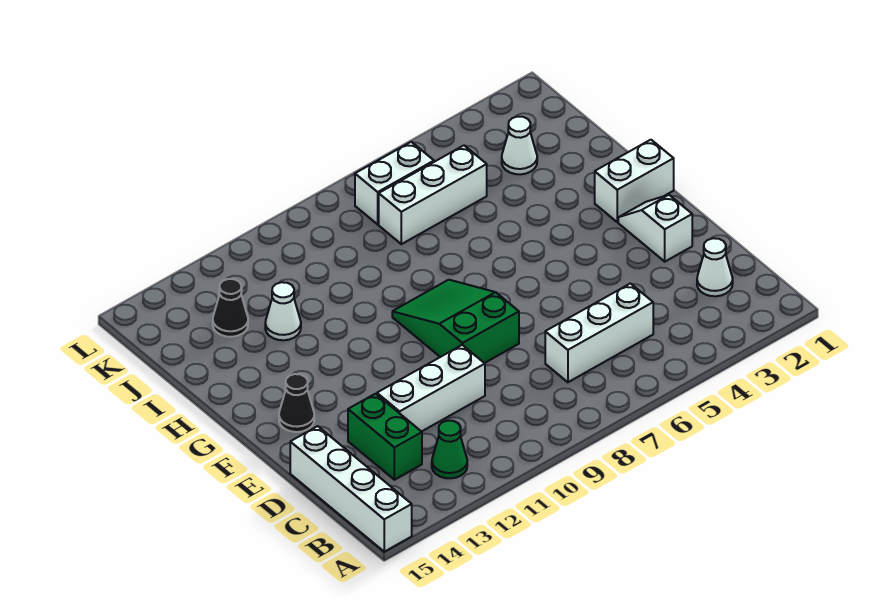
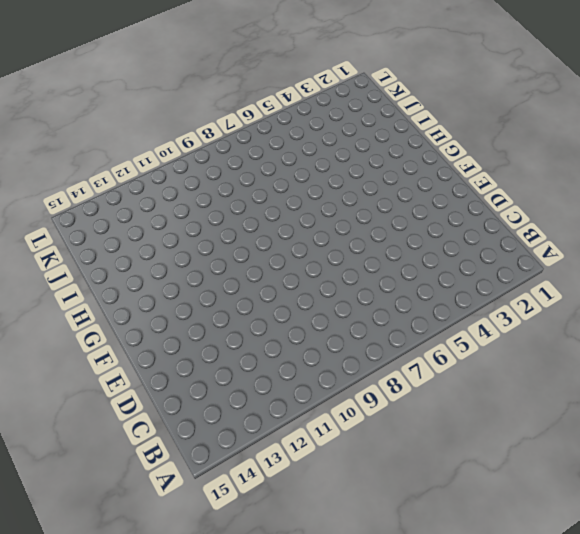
none -> white 1x4 brick [290,426,412,552]
none -> green 1x1 cone [432,421,467,478]
none -> white 1x1 cone [697,238,733,296]

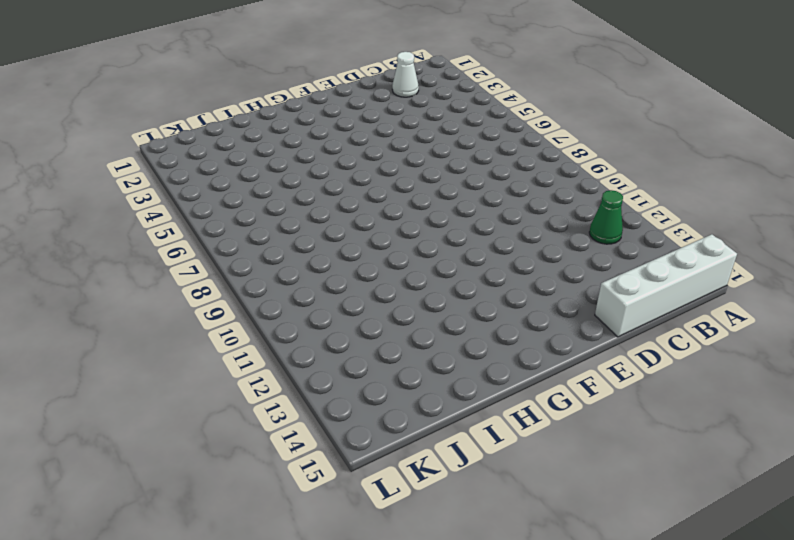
none -> white 1x3 brick [545,284,653,382]
none -> green 1x2 brick [348,394,422,480]
none -> white 1x3 brick [377,345,485,432]

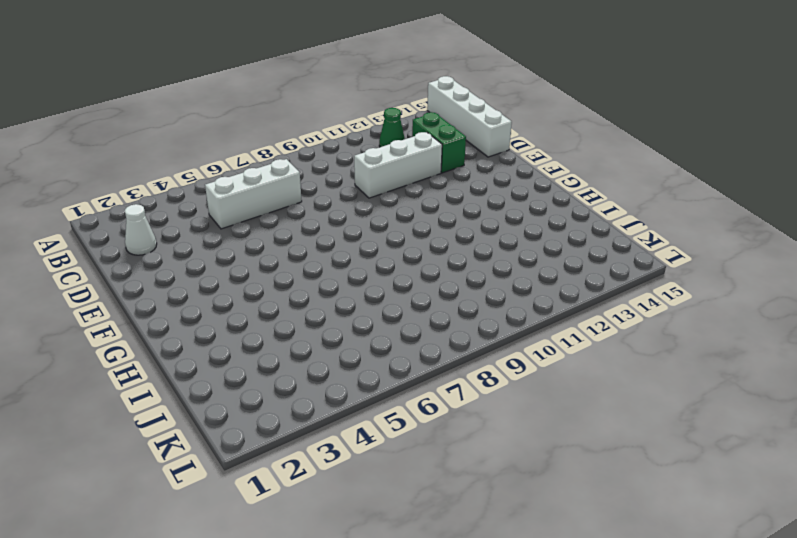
none -> white 1x2 slope [618,195,692,262]
none -> green 2x3 slope [392,280,519,363]
none -> black 1x1 cone [279,374,314,432]

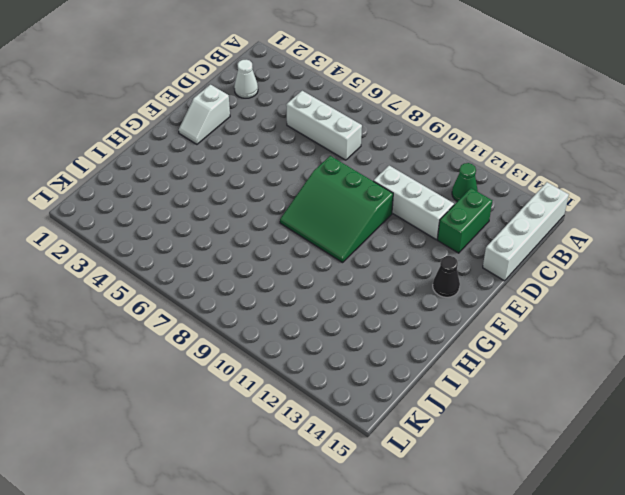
green 3x3 slope [280,156,393,262] -> green 2x3 slope [392,280,519,363]
none -> white 1x2 brick [595,140,674,222]
none -> white 1x1 cone [265,282,301,340]
none -> white 1x1 cone [502,117,537,174]

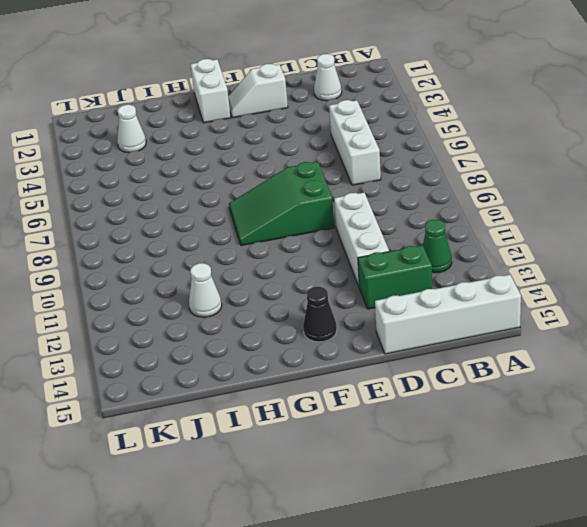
none -> white 1x3 brick [379,146,487,244]
none -> black 1x1 cone [213,279,248,337]
none -> white 1x2 brick [355,142,434,224]

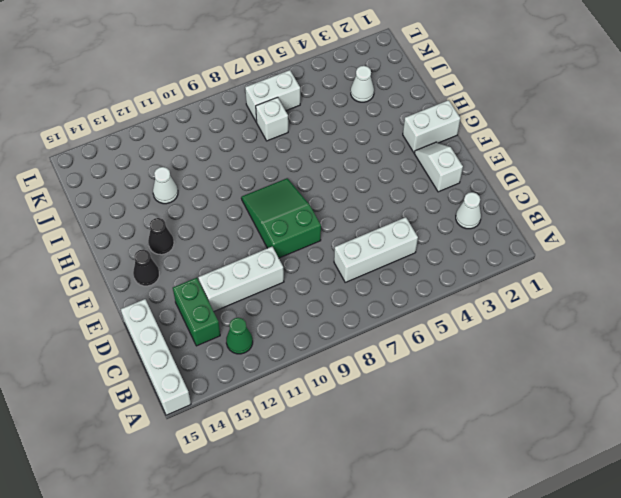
black 1x1 cone [148,218,174,255] -> black 1x1 cone moved to [213,279,248,337]
white 1x1 brick [256,97,288,141] -> white 1x3 brick [379,146,487,244]

